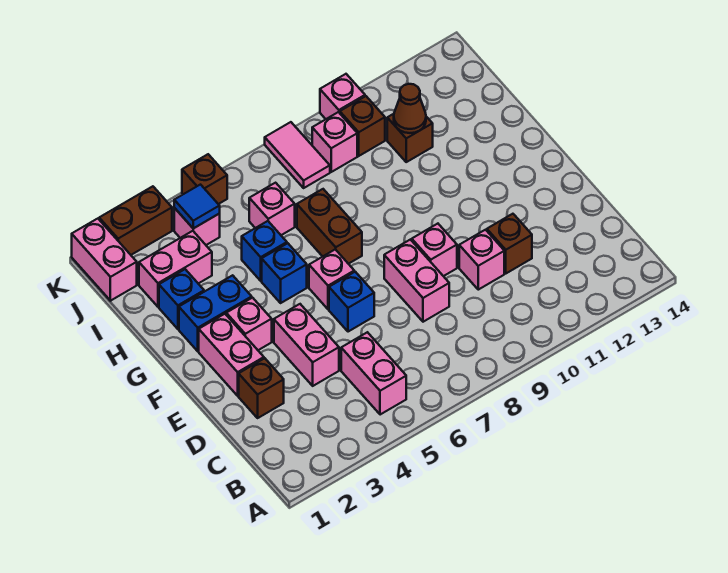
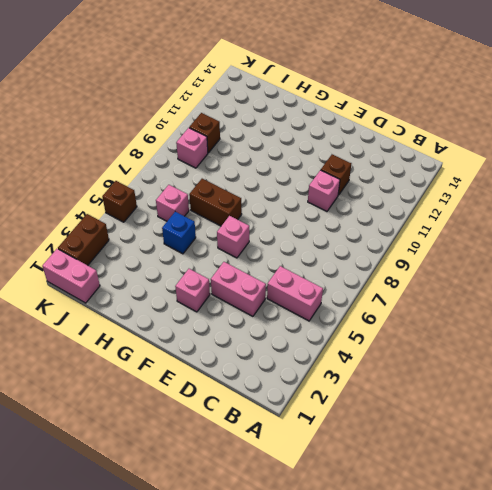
none -> brown 1x1 brick [239,358,284,418]
none -> pink 1x2 brick [384,240,449,322]
none -> pink 1x2 brick [199,314,264,396]

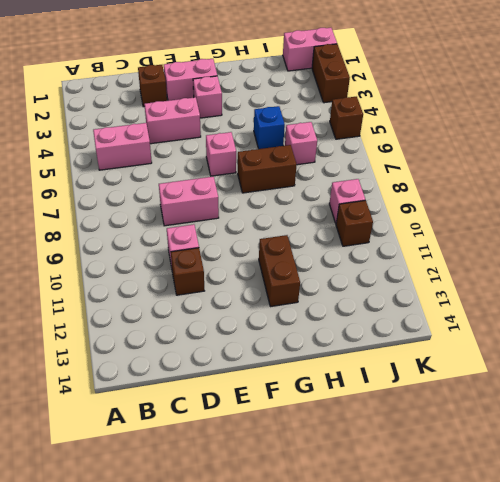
brown 1x2 brick [259,235,300,307] -> none
none -> blue 1x1 brick [329,272,374,332]
none -> pink 1x1 brick [412,224,457,276]
none -> blue 1x2 brick [179,275,252,351]

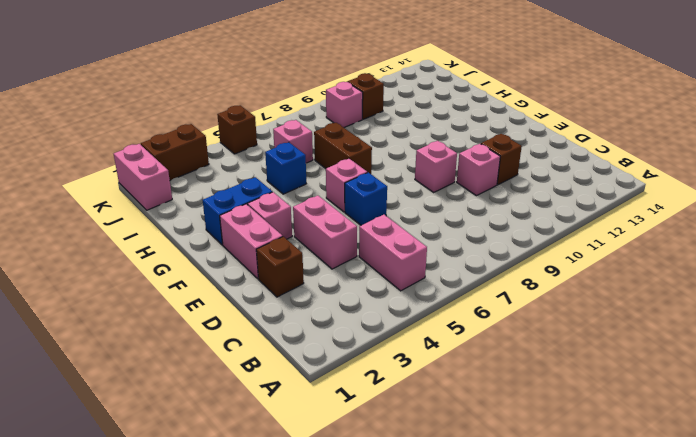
none -> pink 1x2 brick [384,240,449,322]
none -> blue 1x1 brick [262,243,307,303]
none -> blue 1x1 brick [159,269,204,329]

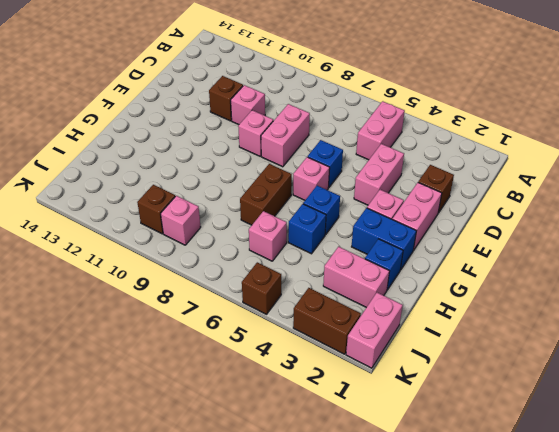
none -> brown 1x1 brick [387,114,433,162]
none -> pink 1x1 brick [174,208,220,245]
none -> pink 1x2 tile [265,122,330,188]

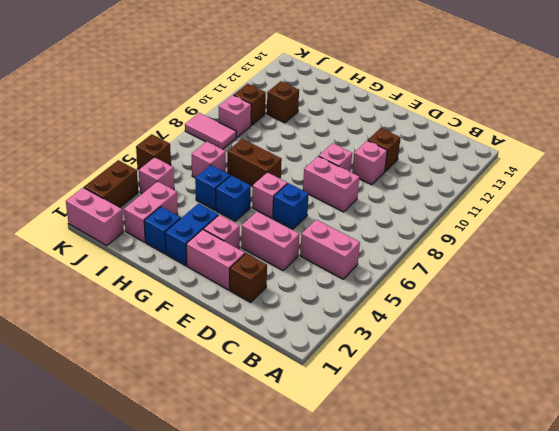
none -> pink 1x1 brick [320,74,365,119]
none -> brown 1x1 cone [394,84,426,133]
none -> blue 1x1 tile [174,185,220,228]

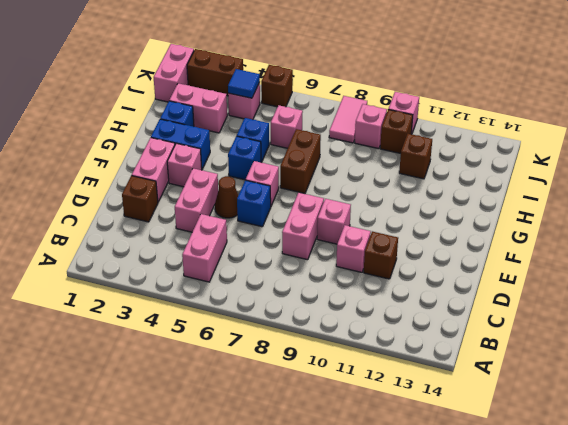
brown 1x1 cone [215,176,238,218] -> brown 1x1 cone moved to [394,84,426,133]

